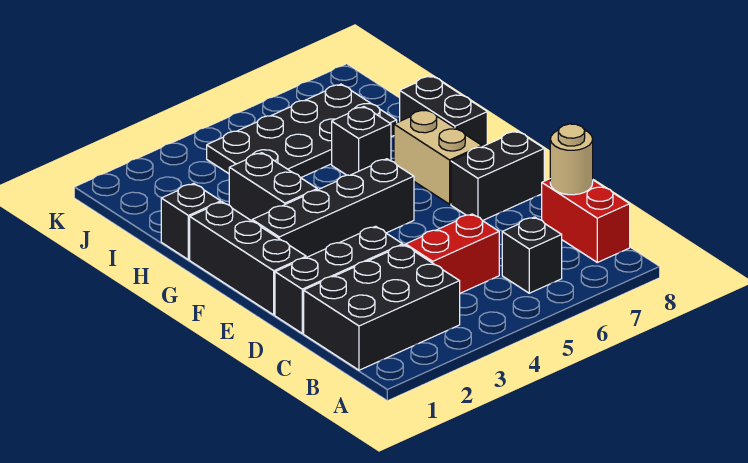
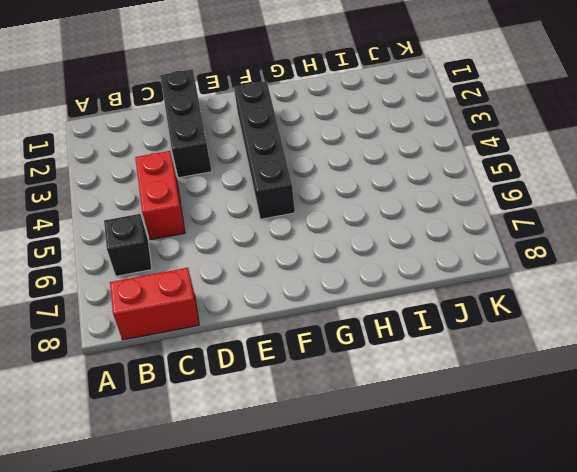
none -> black 2x3 brick [304,245,460,370]
none -> black 1x3 brick [190,202,306,315]
none -> black 1x2 brick [451,131,544,221]

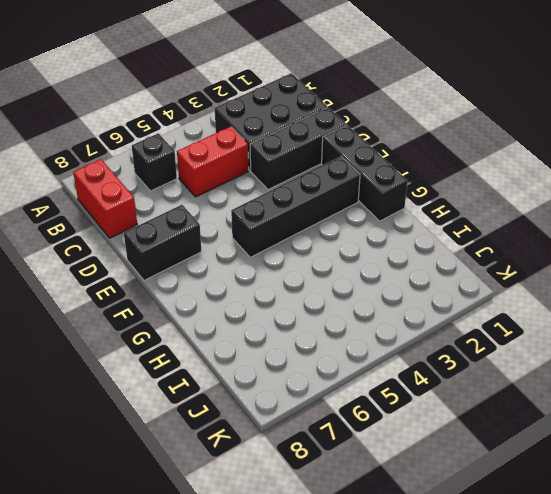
none -> tan 1x2 brick [394,110,482,204]
none -> black 1x2 brick [229,153,317,221]
none -> black 1x2 brick [400,76,487,147]

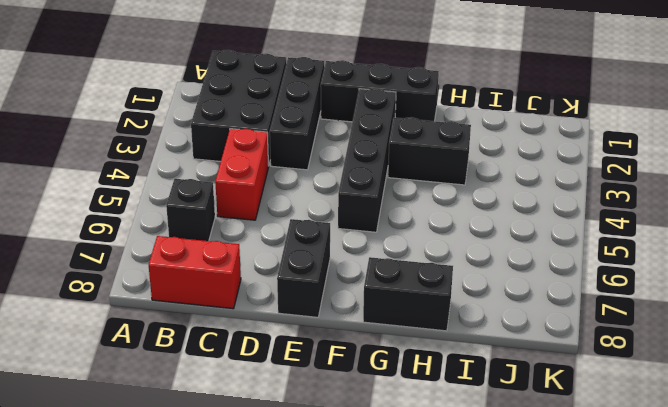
none -> tan 1x2 brick [394,110,482,204]
none -> black 1x1 brick [161,183,221,260]
none -> black 1x1 brick [332,107,391,175]

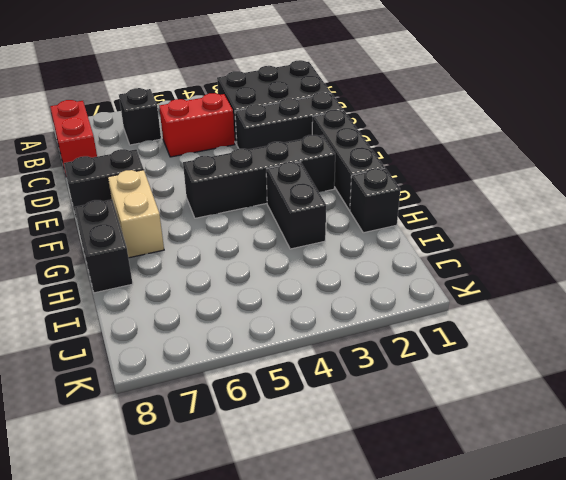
none -> black 1x1 brick [332,107,391,175]
none -> black 2x4 plate [207,84,397,178]
none -> tan 1x1 round brick [550,124,593,195]

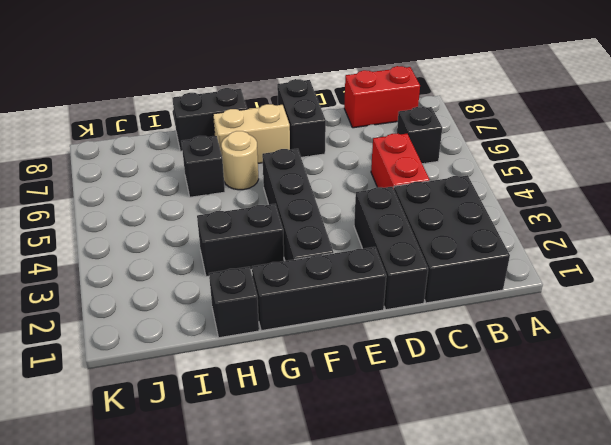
tan 1x1 round brick [221,131,258,190] -> tan 1x1 round brick moved to [550,124,593,195]
none -> black 2x4 plate [207,84,397,178]

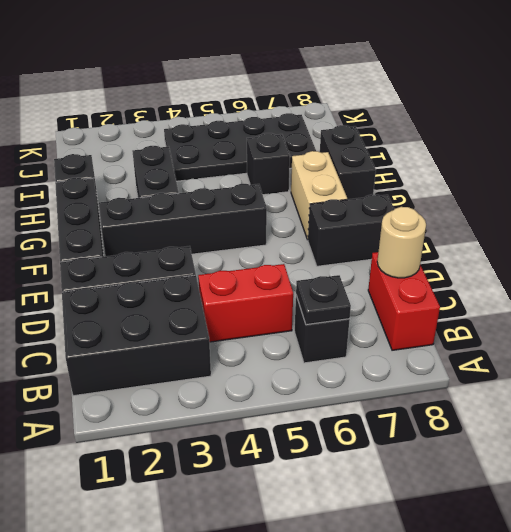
black 1x1 plate [296,275,351,325] -> none

